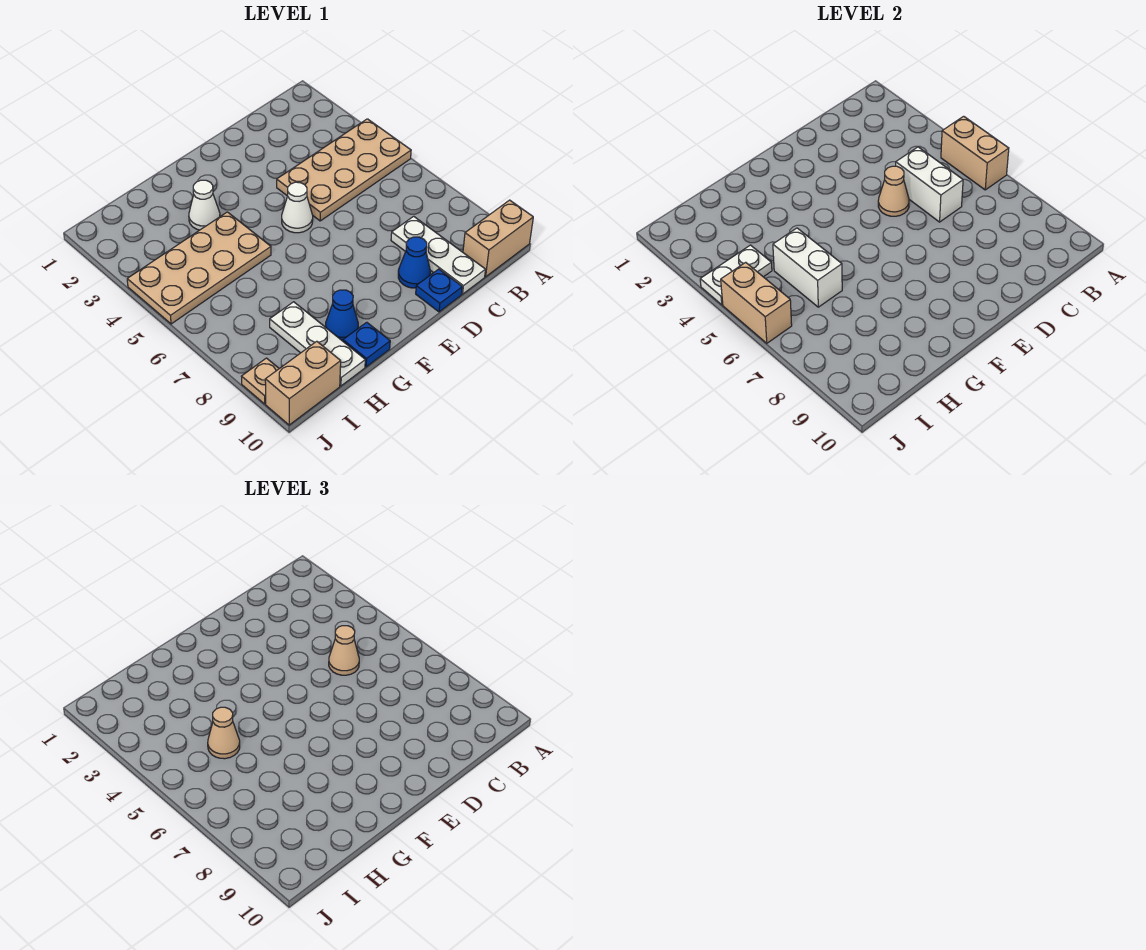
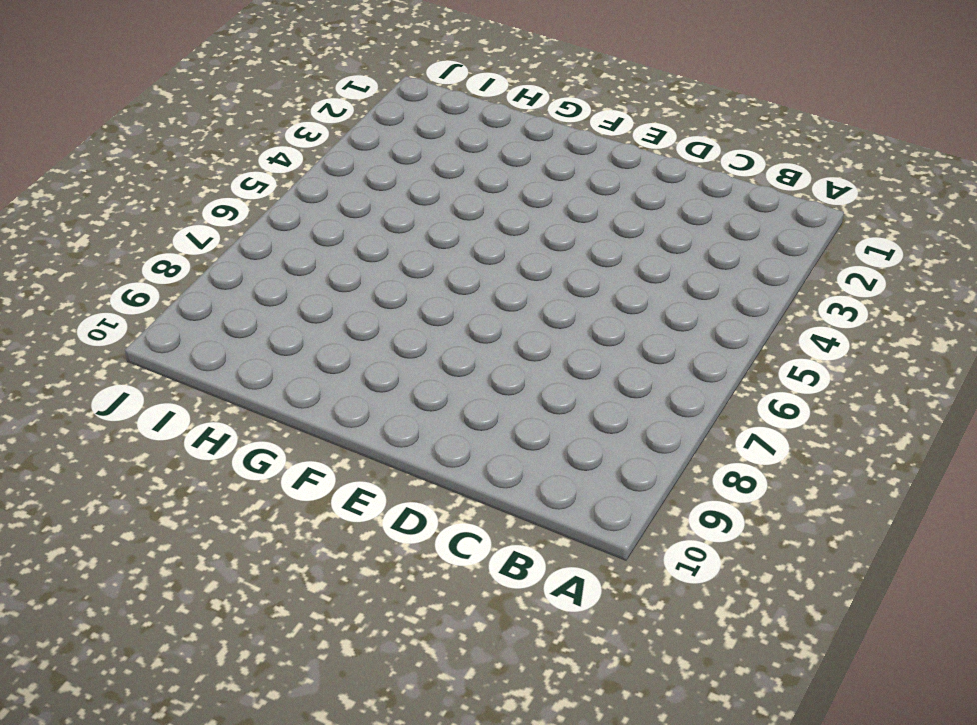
none -> tan 2x4 plate [277,119,411,221]
none -> tan 1x2 brick [463,200,533,277]
none -> white 1x3 plate [391,216,485,294]

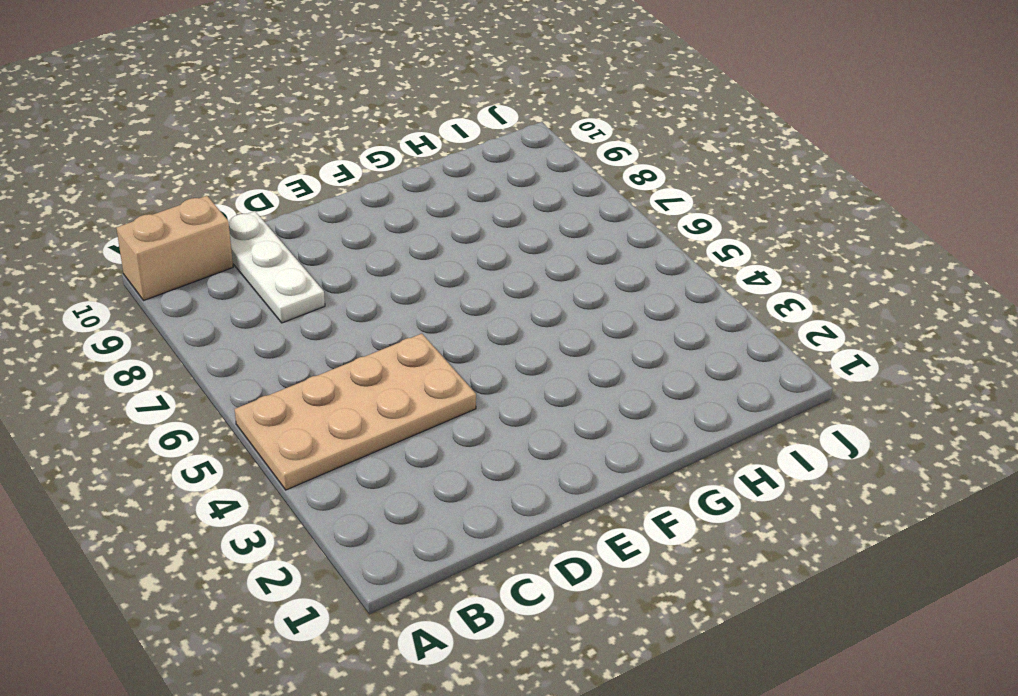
none -> blue 1x1 cone [398,237,430,288]
none -> blue 1x1 plate [416,269,462,312]
none -> white 1x1 cone [282,182,313,233]

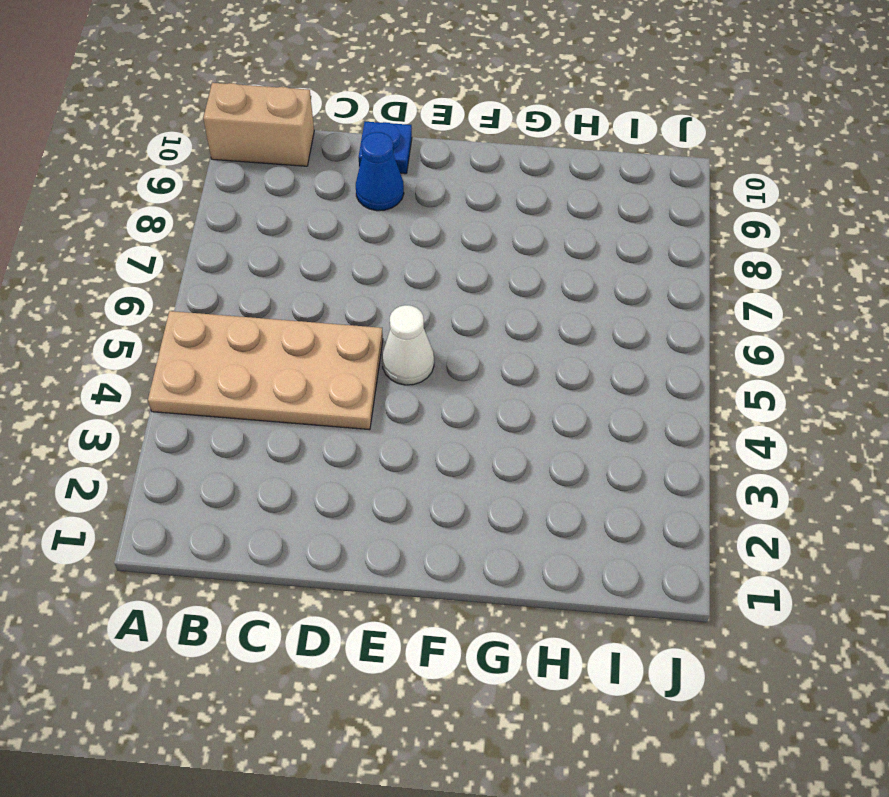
none -> white 1x3 plate [391,216,485,294]
none -> white 1x1 cone [189,180,220,230]
none -> tan 2x4 plate [127,212,271,324]

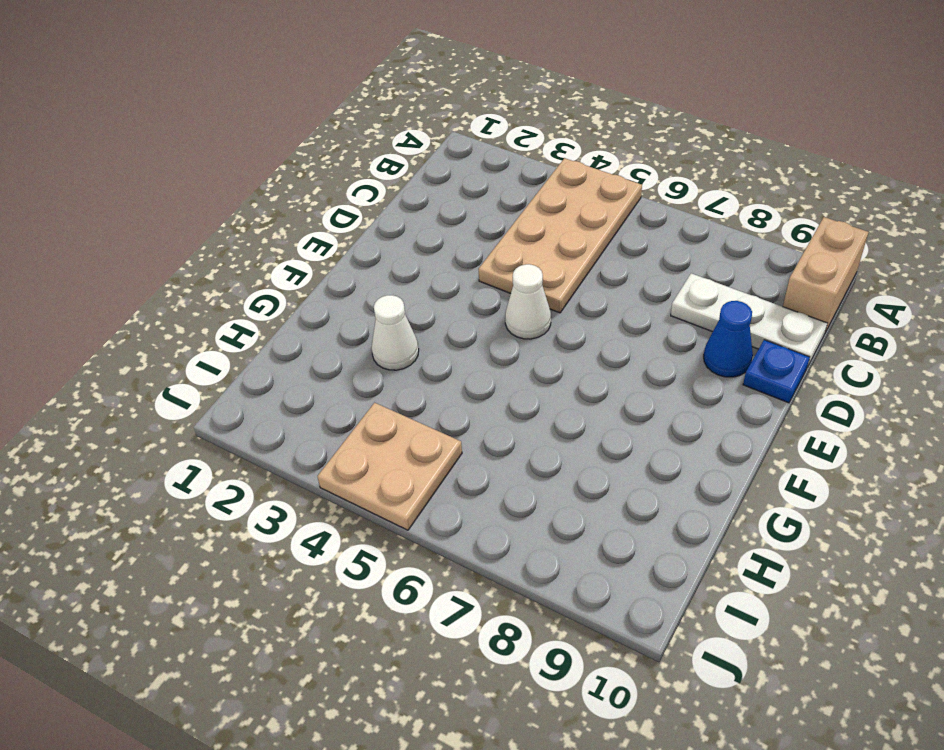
tan 2x2 plate [317,403,462,530] -> tan 2x4 plate [127,212,271,324]
none -> blue 1x1 cone [326,290,358,341]
none -> blue 1x1 plate [343,322,390,367]
none -> white 1x3 plate [270,302,365,386]

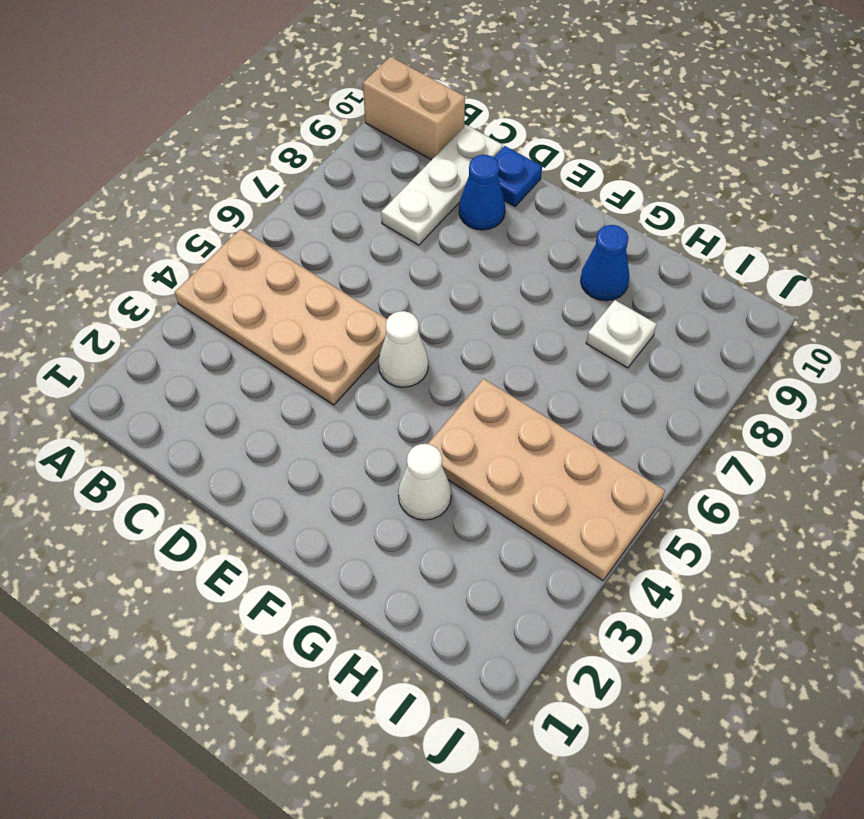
white 1x1 plate [586,300,657,368] -> white 1x3 plate [270,302,365,386]
none -> blue 1x1 plate [343,322,390,367]
none -> tan 1x2 brick [265,341,341,425]
none -> tan 1x1 plate [241,358,279,404]

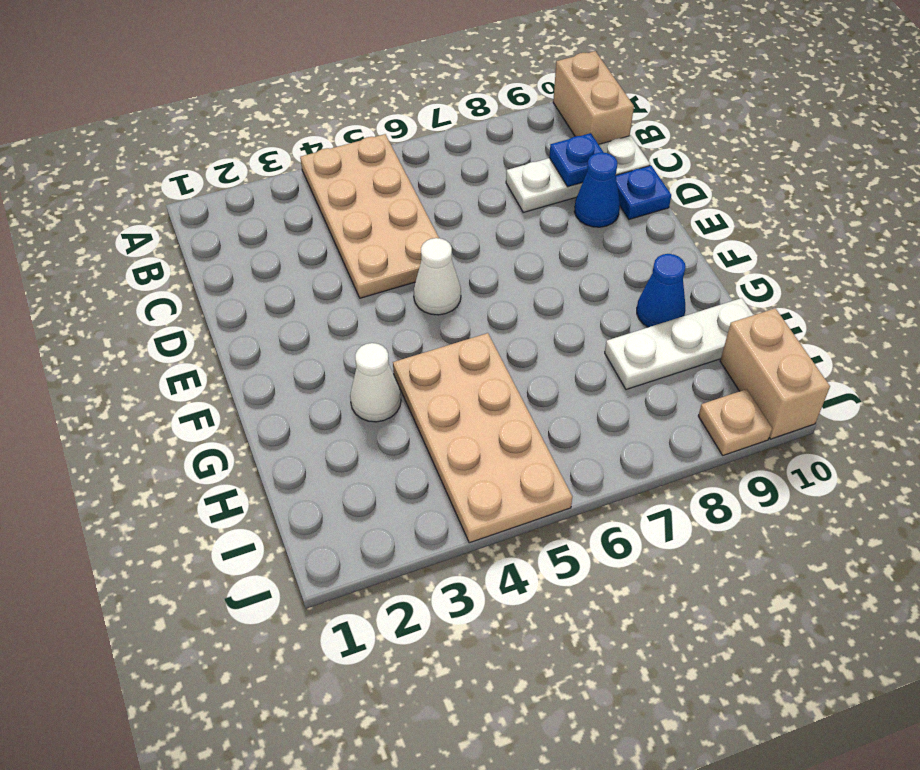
blue 1x1 plate [549,133,604,187] -> blue 1x1 plate moved to [343,322,390,367]
none -> tan 1x2 brick [941,116,1009,190]
none -> white 1x2 brick [896,147,963,222]
none -> tan 1x1 cone [878,166,909,216]

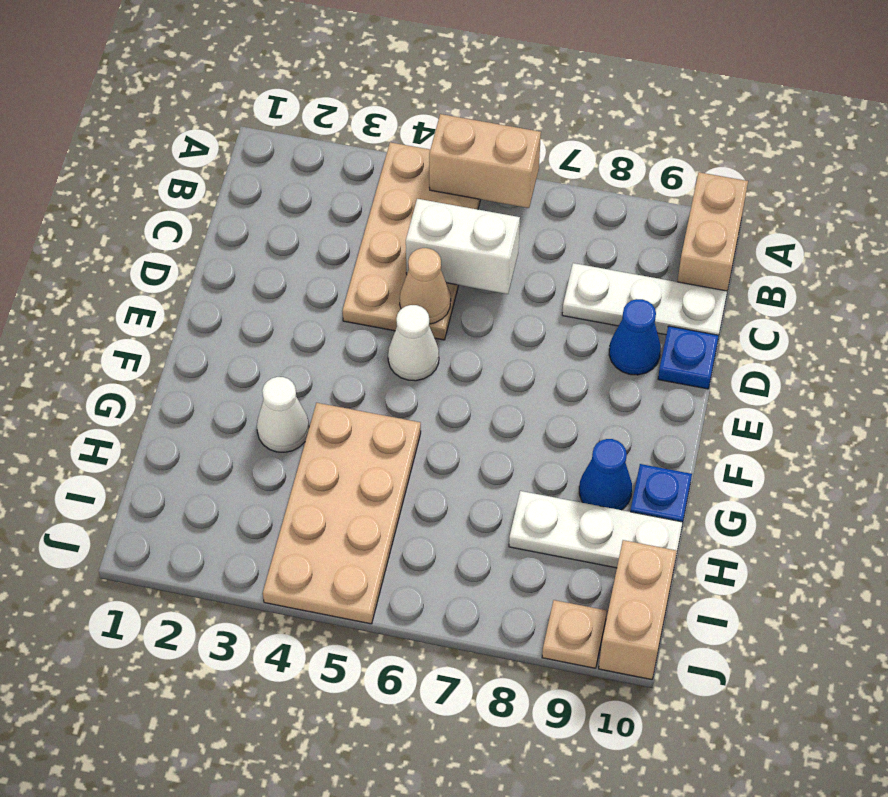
none -> white 1x2 brick [773,228,842,307]
none -> white 1x2 plate [700,245,772,305]
none -> tan 1x2 brick [721,262,792,343]

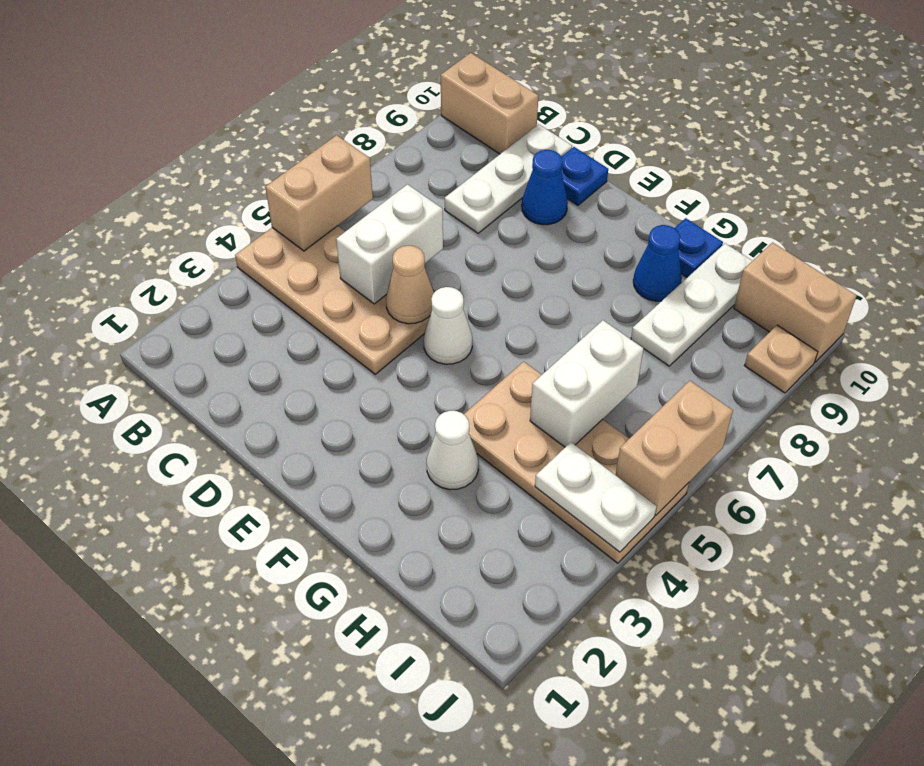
none -> tan 1x1 cone [329,626,359,675]
none -> tan 1x1 cone [208,707,240,759]

